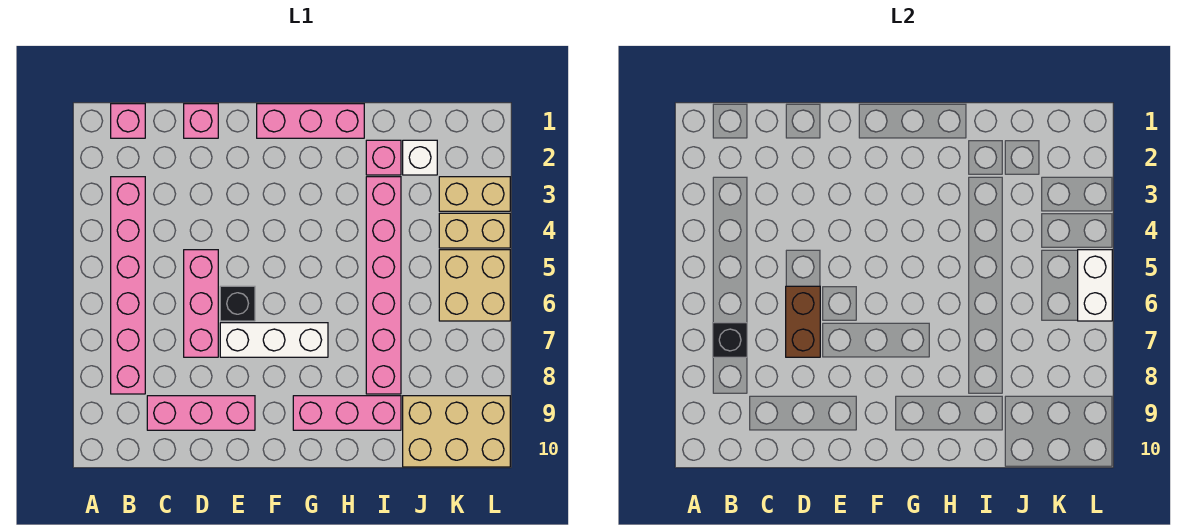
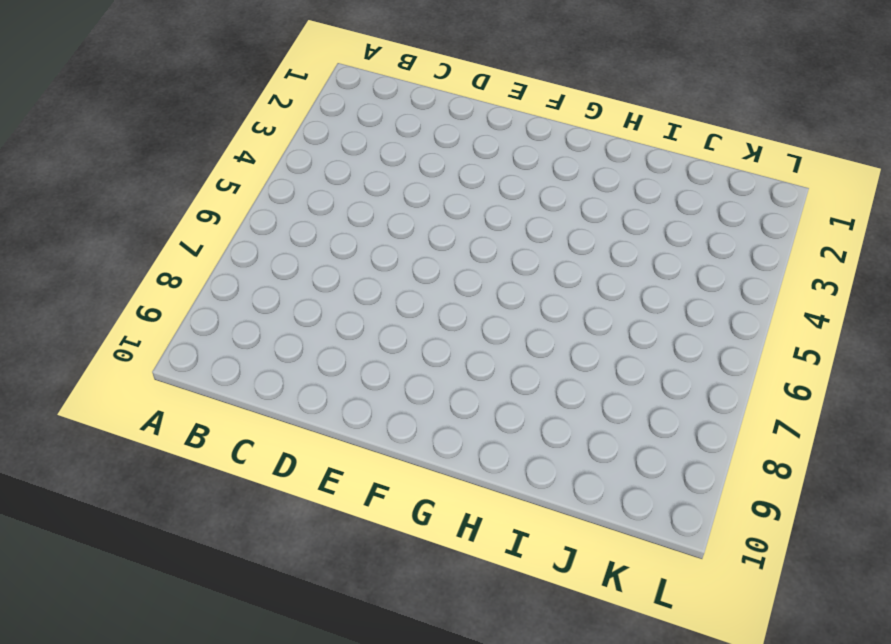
none -> pink 1x1 brick [111,104,145,138]
none -> pink 1x6 brick [111,177,145,394]
none -> pink 1x3 brick [147,396,255,430]

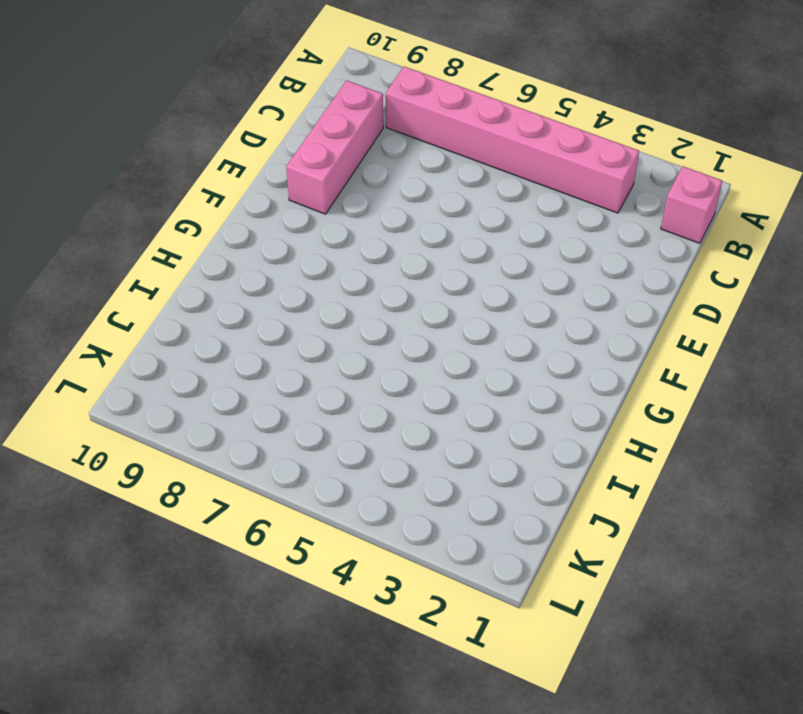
none -> pink 1x1 brick [184,104,218,138]
none -> pink 1x3 brick [184,250,218,357]
none -> black 1x1 brick [220,286,255,321]

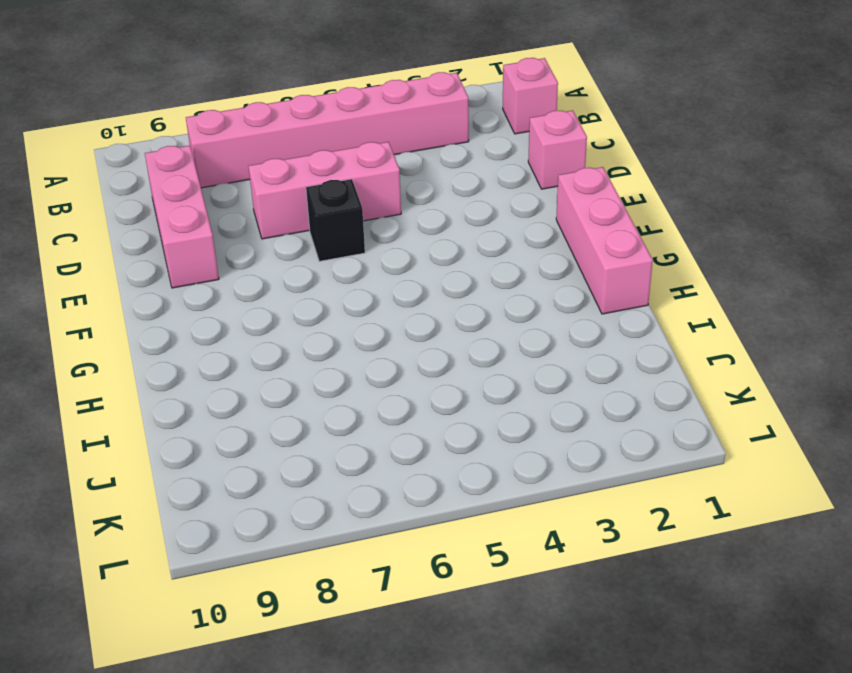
none -> white 1x3 brick [220,323,328,357]
none -> pink 1x3 brick [293,396,401,430]
none -> pink 1x1 brick [366,140,401,175]

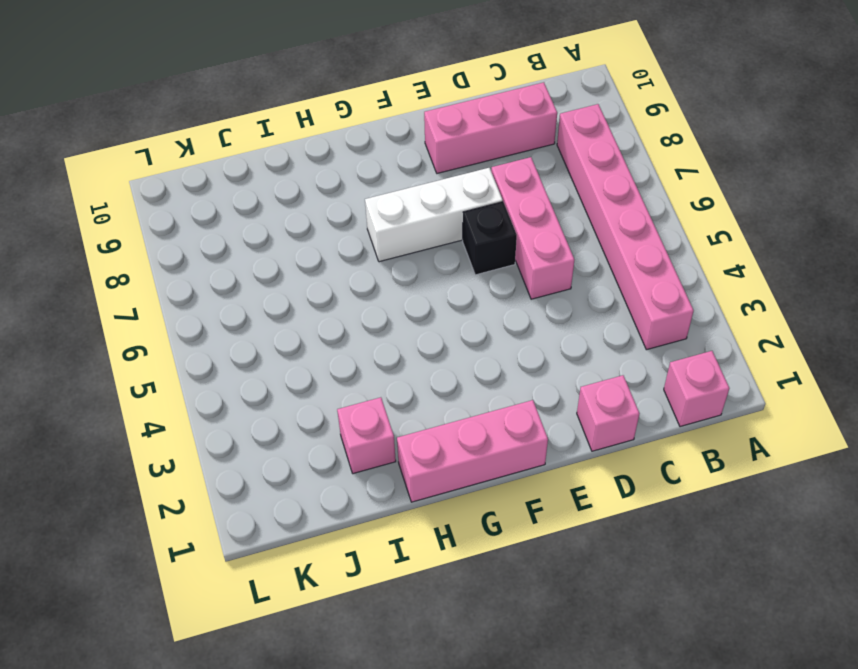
none -> pink 1x3 brick [293,396,401,430]
none -> pink 1x6 brick [366,177,401,394]
none -> white 1x1 brick [403,140,437,175]

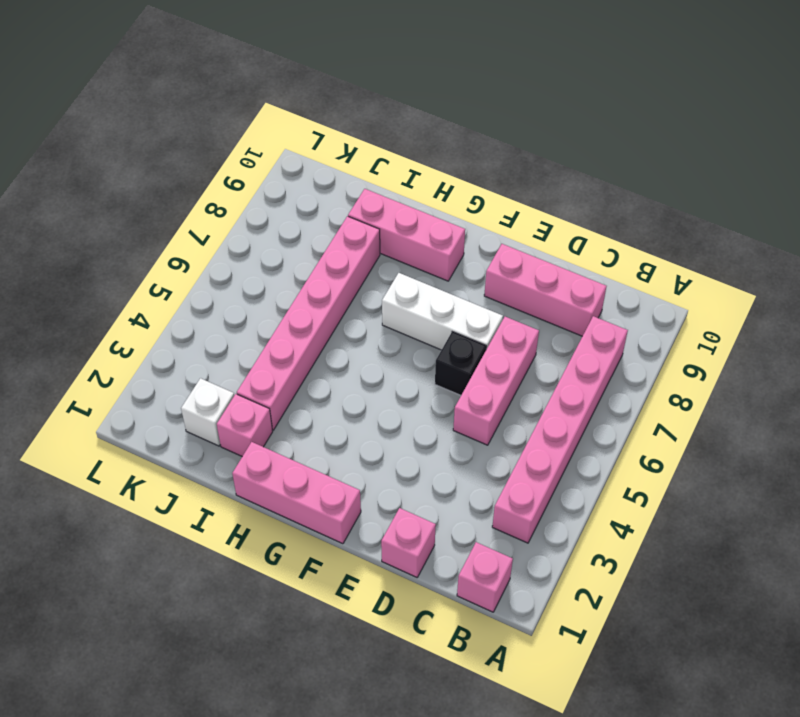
none -> tan 2x3 brick [403,396,510,467]
none -> tan 1x2 brick [439,177,510,211]
none -> tan 1x2 brick [439,213,510,248]

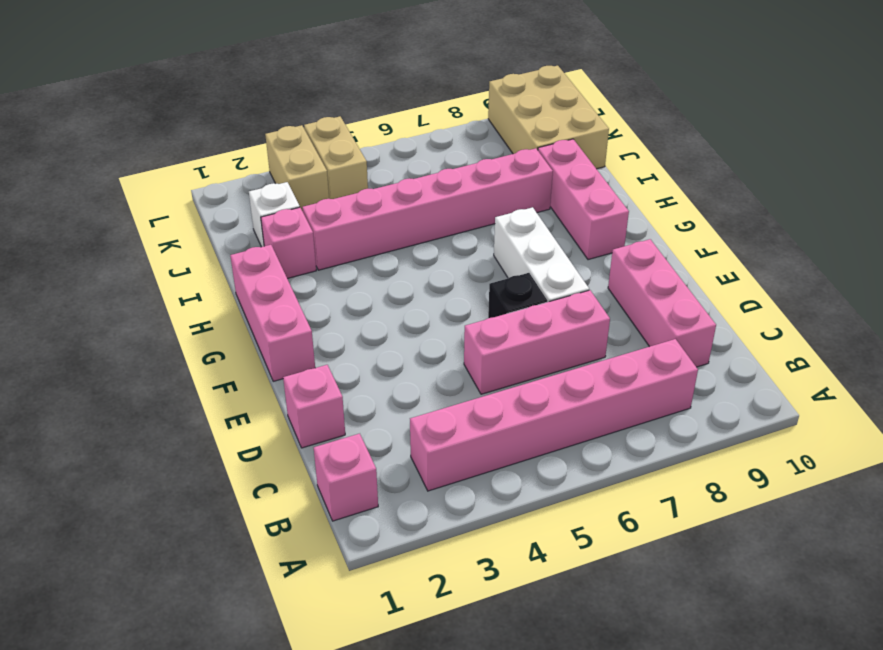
none -> tan 2x2 brick [439,250,510,321]
none -> black 1x1 brick [713,323,747,357]
none -> brown 1x2 brick [786,286,820,357]

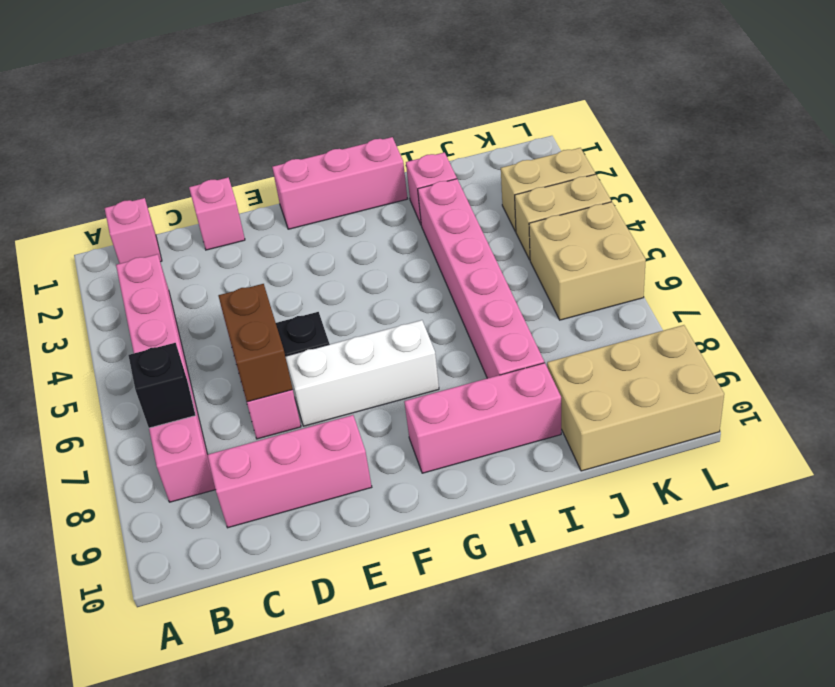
none -> white 1x1 brick [403,140,437,175]
none -> white 1x2 brick [1078,250,1112,321]

